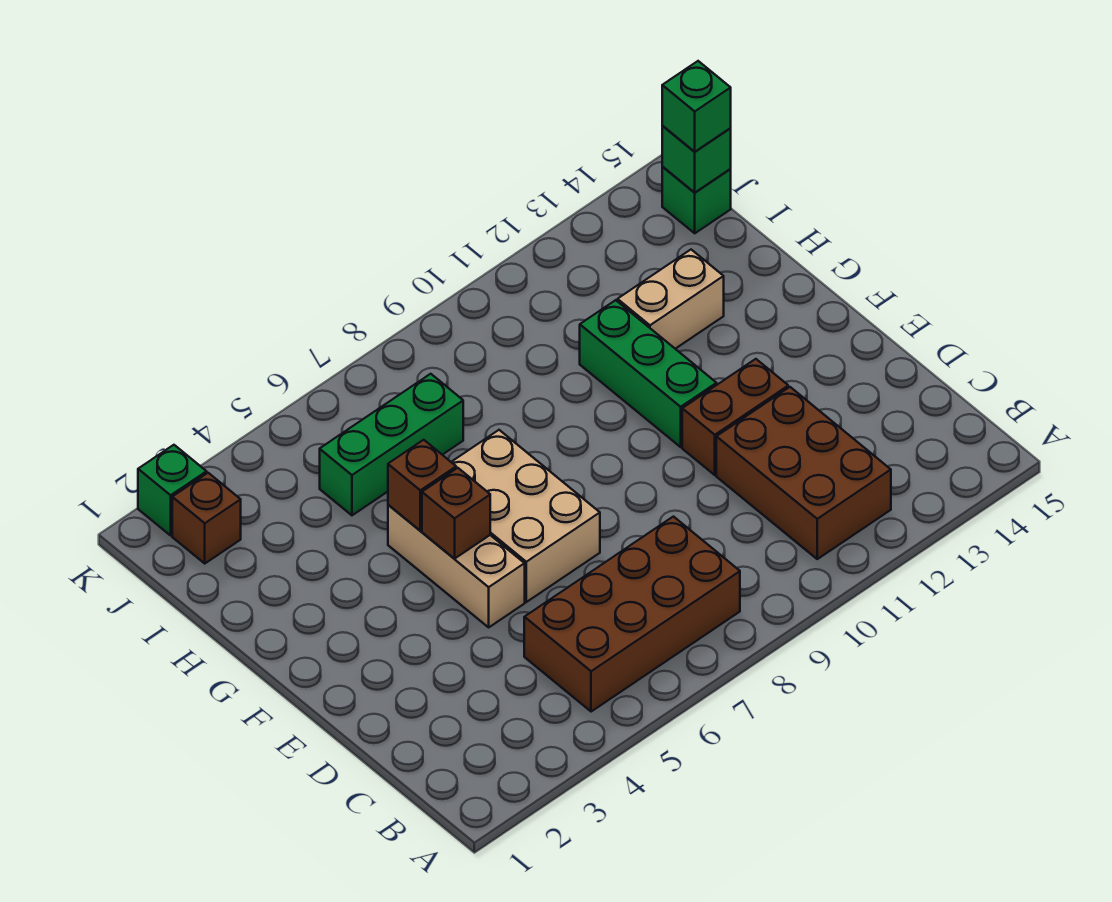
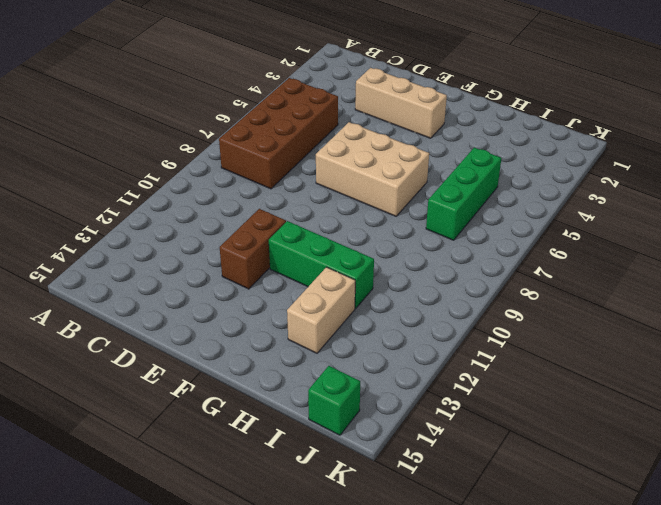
tan 1x3 brick [355,68,447,138] -> tan 1x3 brick moved to [388,505,525,627]
none -> brown 2x3 brick [716,387,891,559]
none -> brown 1x1 brick [172,473,241,563]
none -> green 1x1 brick [138,445,207,535]

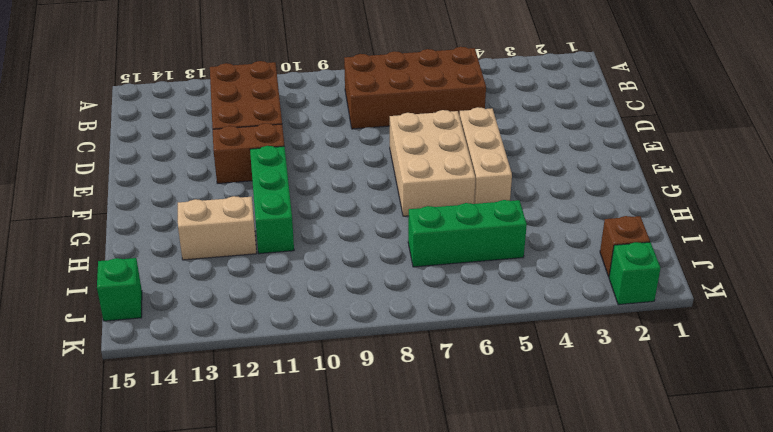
none -> brown 1x1 brick [422,468,490,559]
none -> brown 1x1 brick [388,440,456,531]
none -> green 1x1 brick [662,126,731,193]

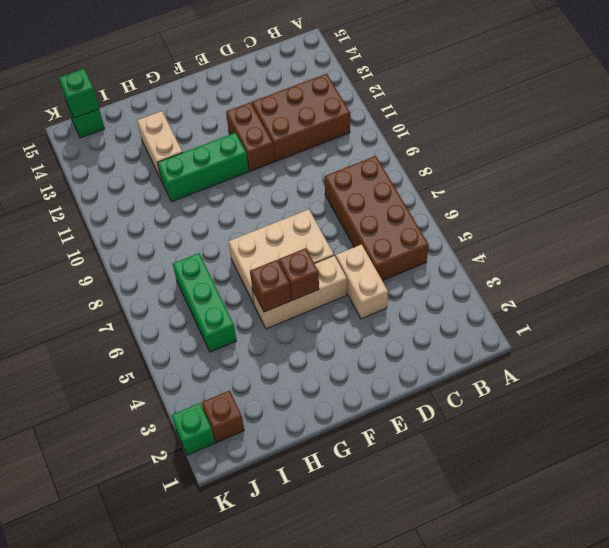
tan 1x2 brick [336,244,388,319] -> none
none -> green 1x1 brick [662,61,731,152]

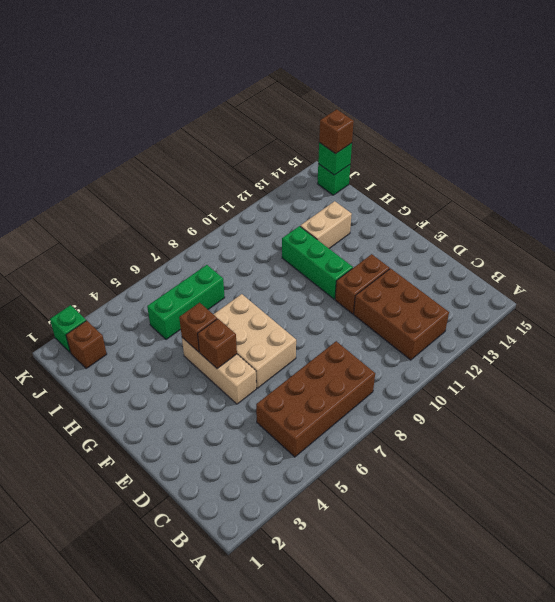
brown 1x1 brick [319,109,354,154] -> green 1x1 brick [662,61,731,152]

